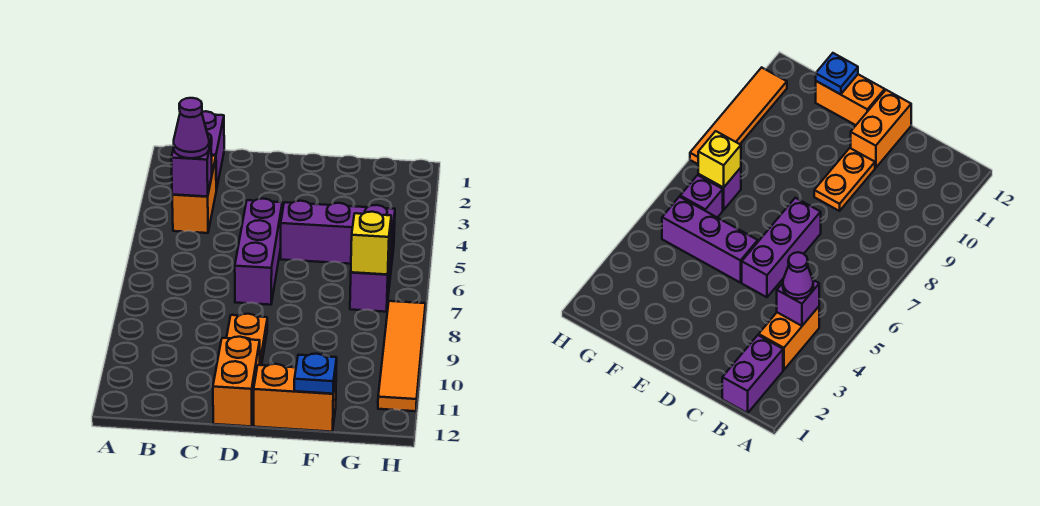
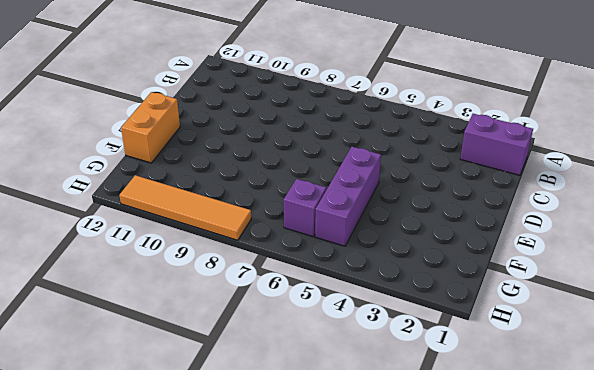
none -> orange 1x2 brick [172,156,216,233]
none -> purple 1x3 brick [235,199,282,305]
none -> orange 1x2 plate [227,314,267,365]

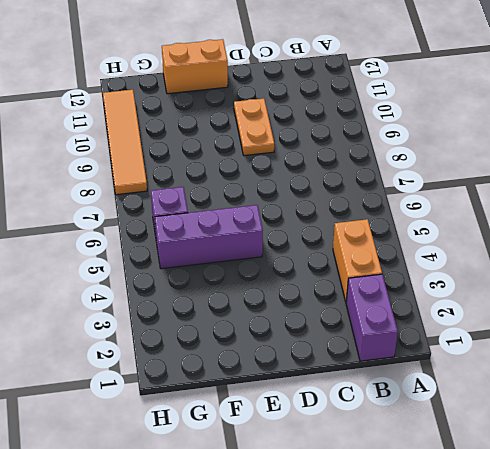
none -> purple 1x3 brick [235,199,282,305]
none -> orange 1x2 brick [213,337,260,426]
none -> purple 1x1 brick [350,259,390,312]

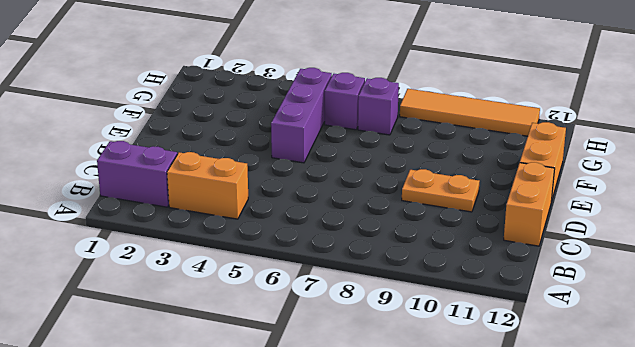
orange 1x2 brick [504,162,555,246] -> orange 1x2 brick turned to [213,337,260,426]
none -> purple 1x3 brick [235,199,282,305]
none -> purple 1x1 brick [171,140,212,196]
none -> blue 1x1 plate [294,354,337,394]

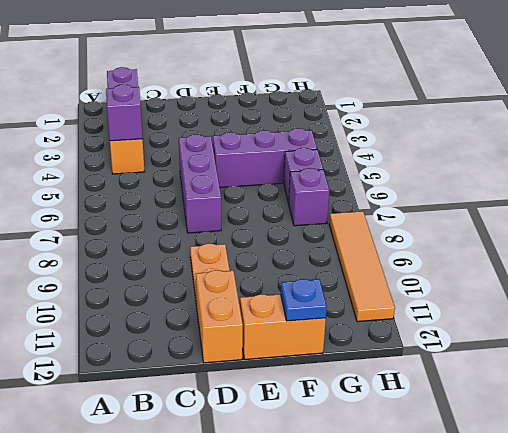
none -> yellow 1x1 brick [351,212,391,275]
none -> purple 1x1 cone [174,98,209,158]

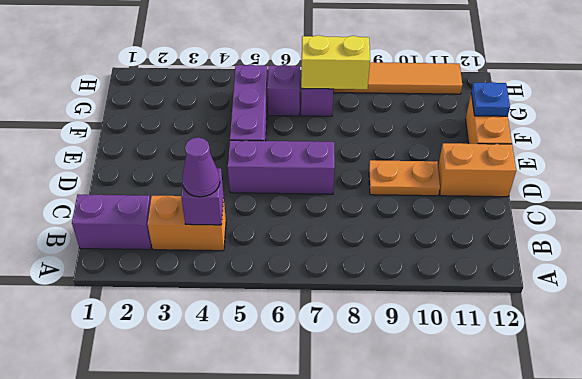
yellow 1x2 brick [301,35,370,89] -> yellow 1x1 brick [351,212,391,275]

